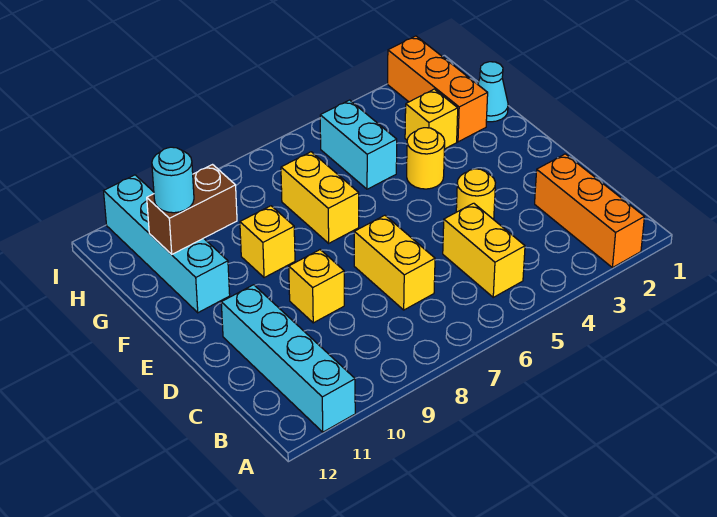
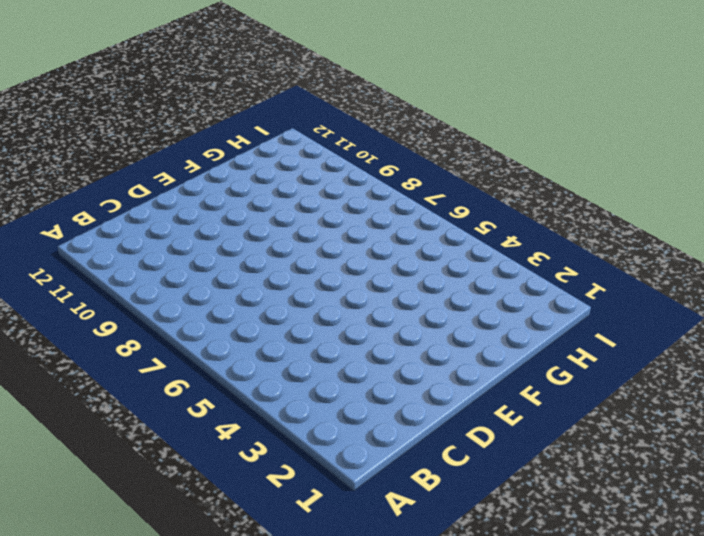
none -> orange 1x3 brick [535,154,644,268]
none -> cyan 1x4 brick [221,285,355,432]
none -> yellow 1x2 brick [443,203,525,297]

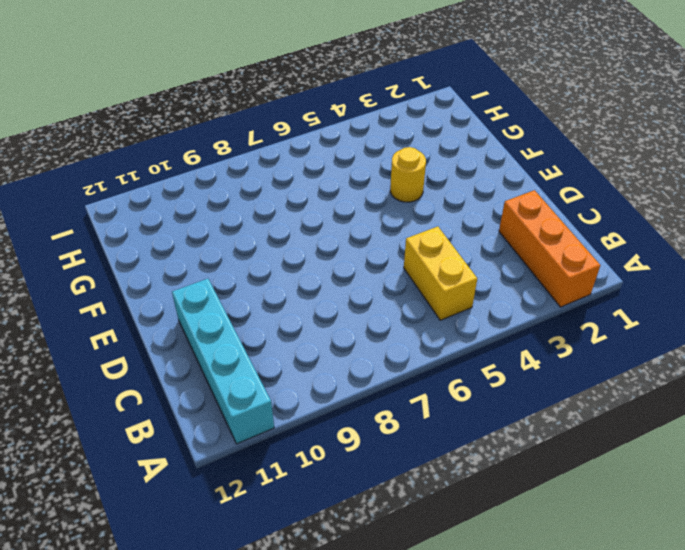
none -> yellow 1x2 brick [354,215,435,310]
none -> yellow 1x1 round brick [456,169,495,220]
none -> yellow 1x1 brick [289,250,344,323]

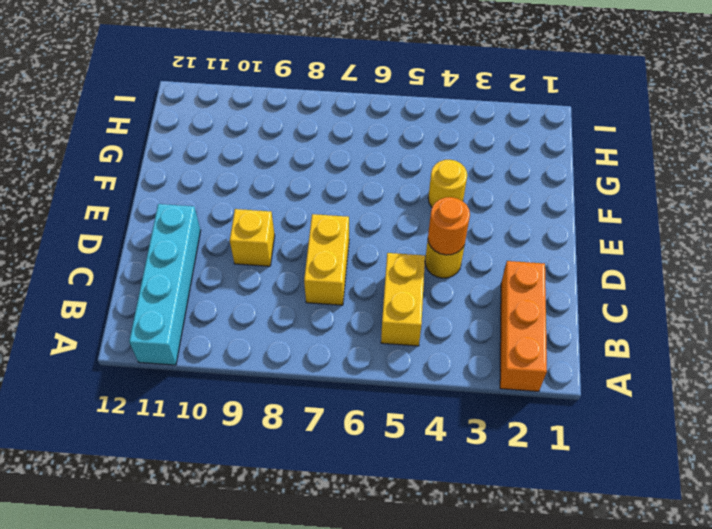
orange 1x1 round brick [428,197,470,255] -> none
none -> yellow 1x2 brick [281,152,359,243]
none -> yellow 1x1 brick [240,206,295,278]
none -> cyan 1x4 brick [104,175,230,313]

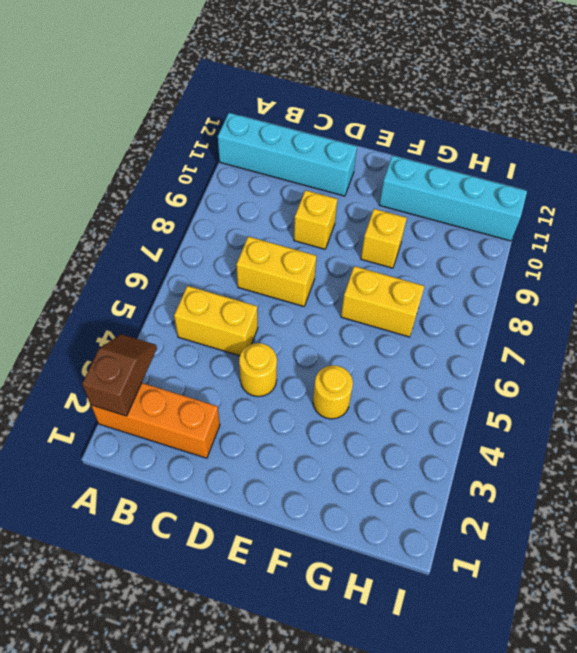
brown 1x2 slope [82,334,157,416] -> none
none -> cyan 1x1 cone [478,62,508,122]
none -> orange 1x3 brick [388,36,488,142]
none -> yellow 1x1 brick [405,89,458,149]

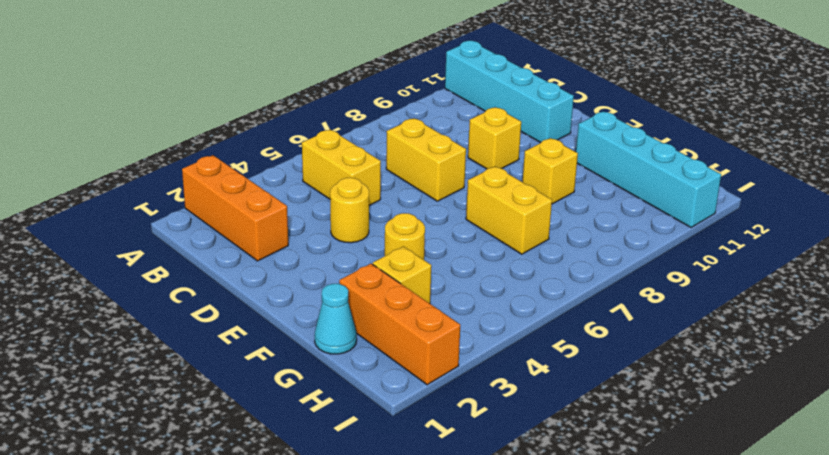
none -> cyan 1x2 brick [320,100,397,189]
none -> brown 1x2 brick [147,165,237,254]
none -> cyan 1x1 round brick [152,147,194,213]

